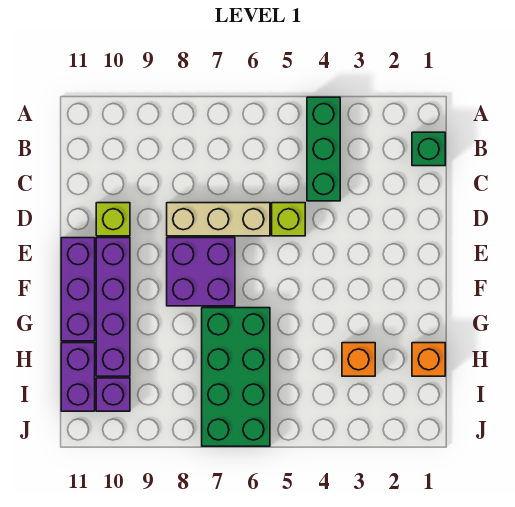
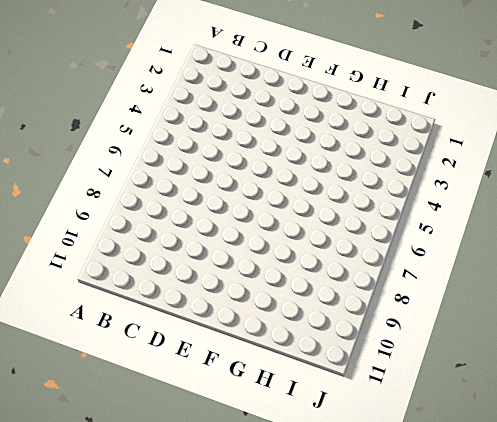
none -> green 1x3 brick [307,97,340,201]
none -> green 1x1 brick [412,132,445,166]
none -> lime 1x1 brick [272,203,305,236]

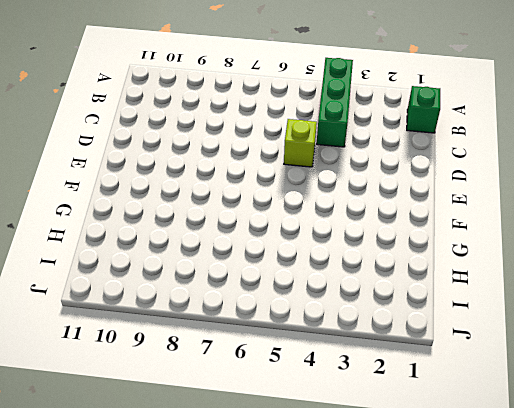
none -> tan 1x3 brick [167,203,270,236]
none -> lime 1x1 brick [96,203,130,236]
none -> purple 2x2 brick [167,238,235,306]

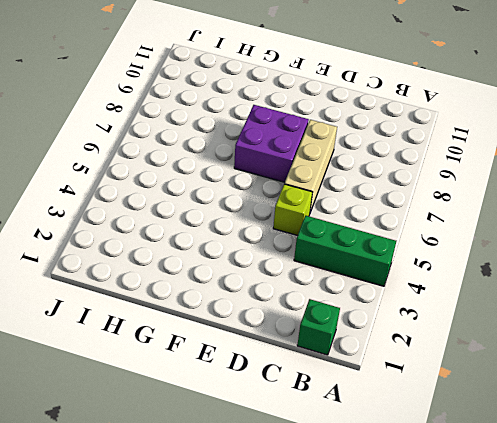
none -> lime 1x1 brick [96,203,130,236]
none -> purple 1x4 brick [96,238,130,376]
none -> purple 1x3 brick [61,238,95,341]

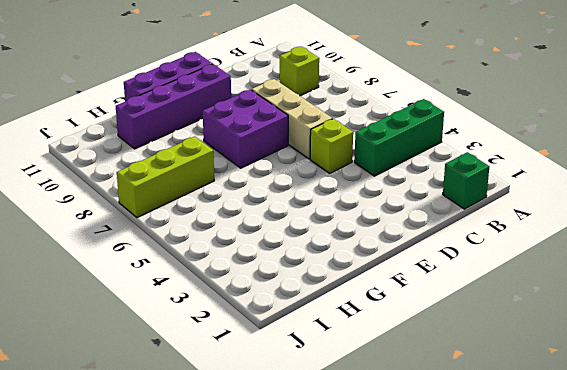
lime 1x1 brick [280,46,319,96] -> lime 1x1 brick moved to [96,203,130,236]
lime 1x3 brick [117,137,214,218] -> green 2x4 brick [202,308,270,446]
none -> orange 1x1 brick [412,343,445,376]
none -> orange 1x1 brick [342,343,375,376]
none -> purple 1x2 brick [61,343,95,411]

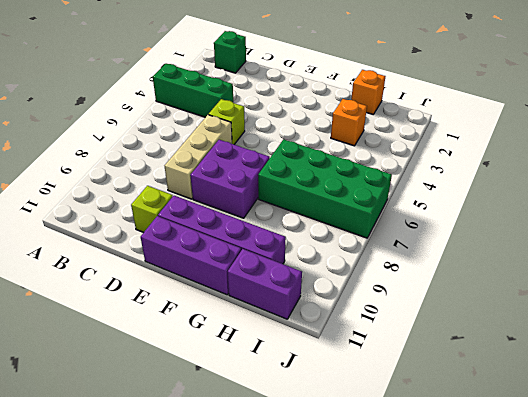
none -> purple 1x1 brick [96,378,130,411]

